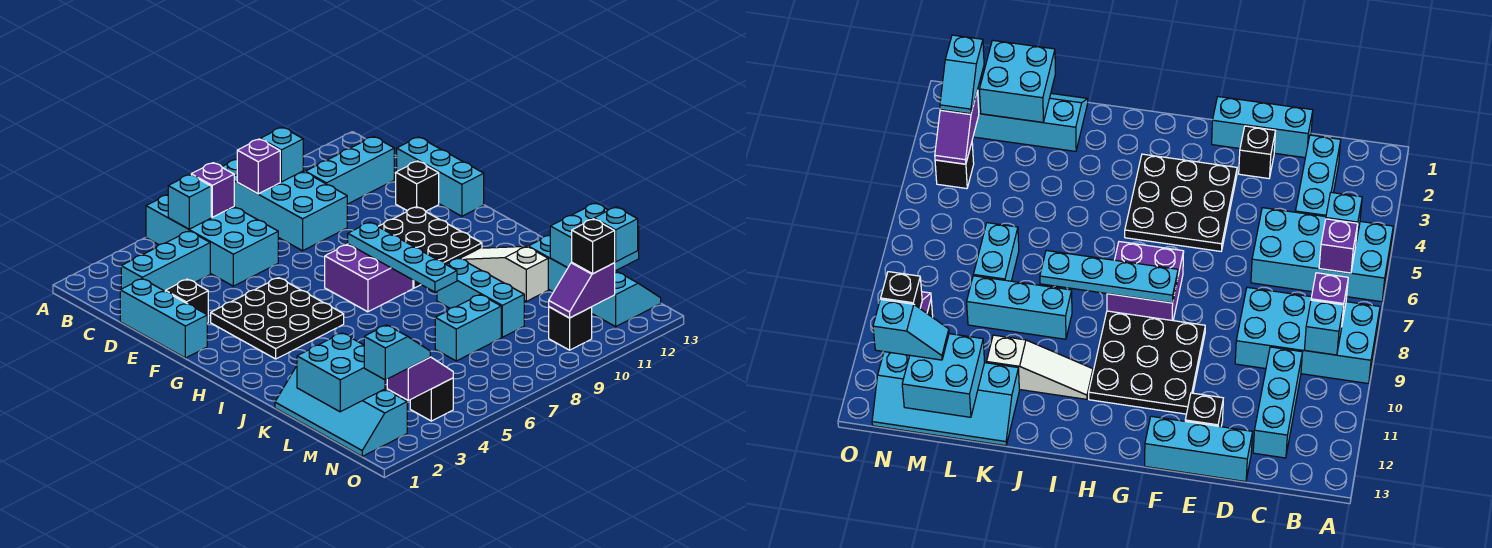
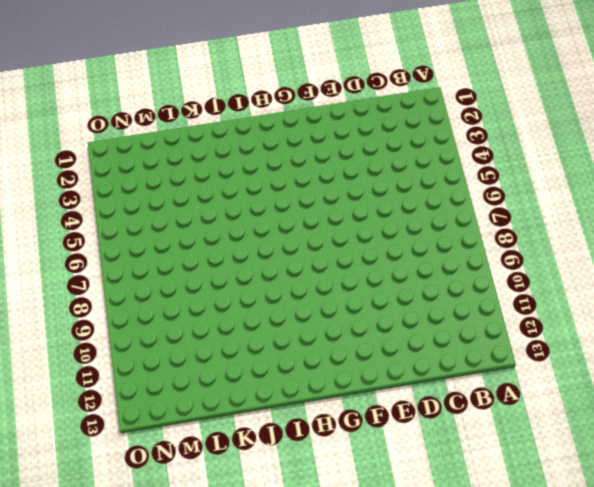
none -> cyan 2x4 brick [146,195,278,286]
none -> cyan 2x4 brick [222,159,347,251]
none -> cyan 1x3 brick [121,231,210,291]
none -> cyan 1x3 brick [305,137,394,204]

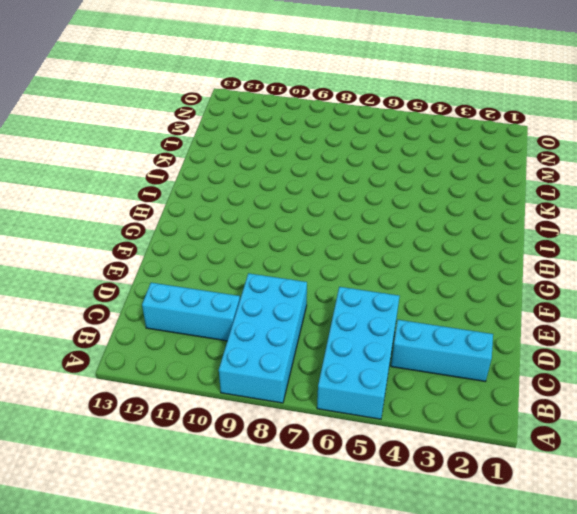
none -> cyan 1x3 brick [120,279,207,358]
none -> cyan 1x3 brick [397,137,484,216]
none -> black 1x1 brick [165,279,208,323]
none -> black 1x1 brick [396,161,439,211]

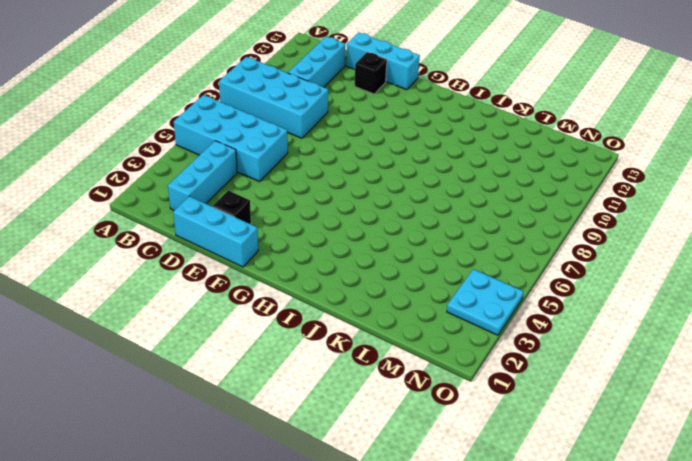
cyan 2x2 plate [447,269,524,335] -> black 1x1 brick [410,378,453,421]
none -> black 3x3 plate [211,278,344,359]
none -> black 3x3 plate [378,207,482,288]
none -> purple 2x2 brick [325,244,413,312]
none -> white 1x3 slope [463,246,548,301]

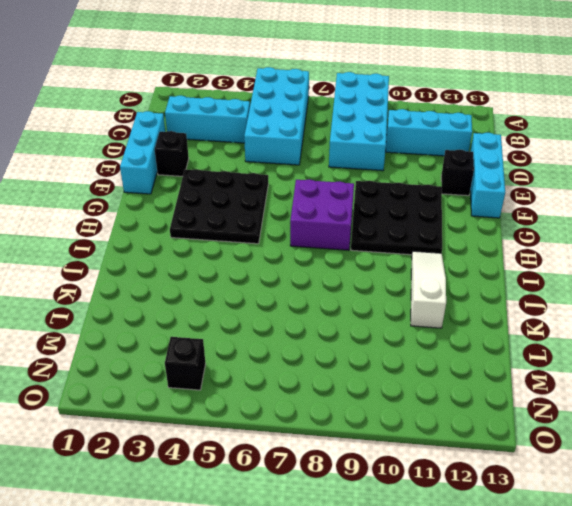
none -> cyan 1x3 brick [437,258,524,337]
none -> cyan 2x4 slope [275,366,407,456]
none -> cyan 2x4 slope [528,235,661,327]
none -> cyan 1x2 brick [435,295,501,361]

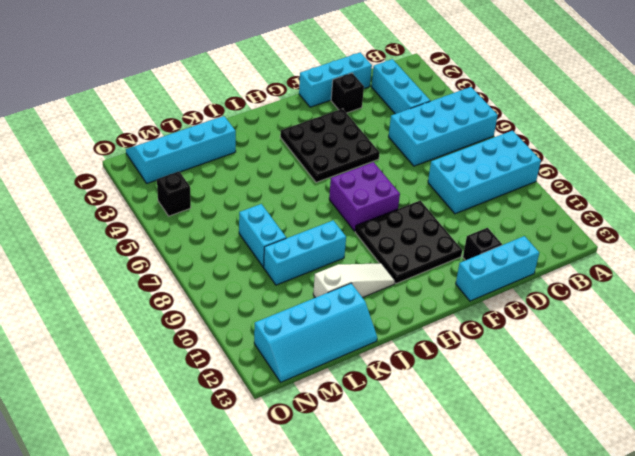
none -> cyan 1x3 brick [305,137,394,204]
none -> black 1x1 brick [549,307,592,350]
none -> cyan 1x1 brick [168,175,211,229]
none -> purple 1x1 brick [191,163,234,217]

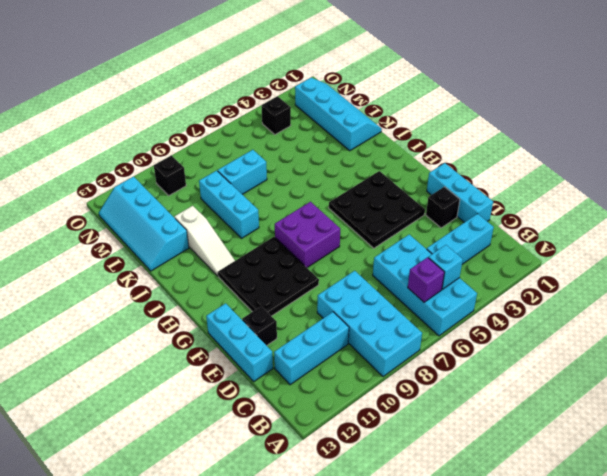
none -> purple 1x1 brick [237,139,280,194]
none -> cyan 1x1 brick [260,127,304,182]
none -> cyan 1x4 plate [348,222,457,292]
none -> cyan 2x2 brick [297,333,385,412]

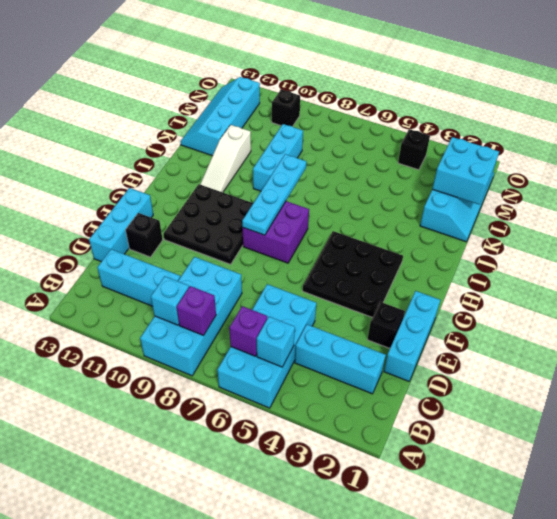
none -> cyan 1x2 brick [435,295,501,361]
none -> cyan 2x2 brick [550,203,639,271]
none -> purple 1x2 slope [387,357,453,400]
none -> purple 1x2 slope [549,262,615,318]

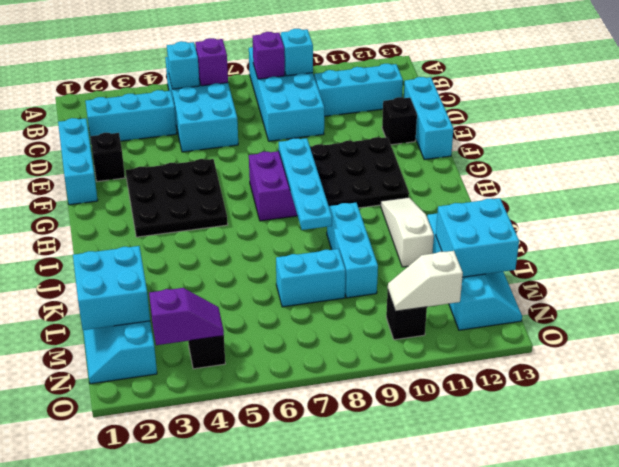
white 1x2 slope [388,251,463,311] -> purple 1x2 slope [549,262,615,318]
none -> cyan 1x2 slope [593,207,638,262]
none -> cyan 1x2 slope [364,325,430,380]
none -> black 1x1 brick [572,219,615,274]

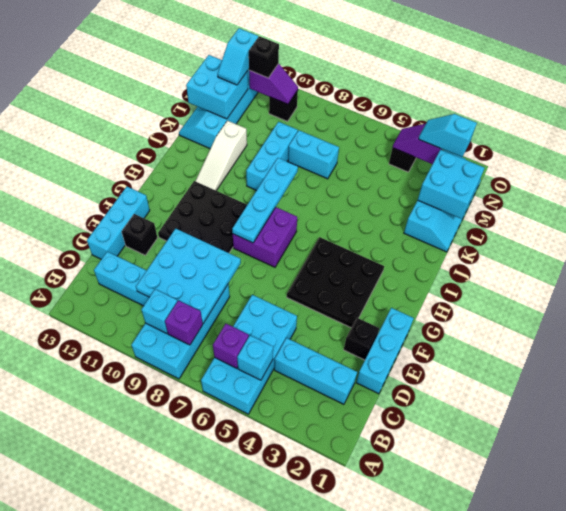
cyan 3x3 plate [136,229,241,323] -> none

